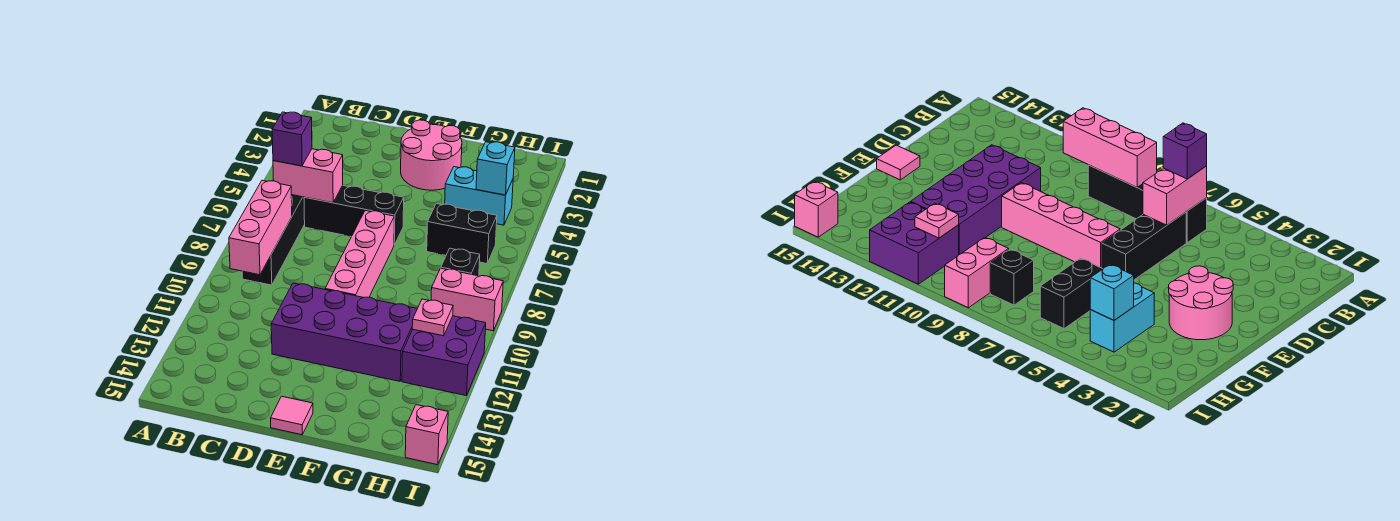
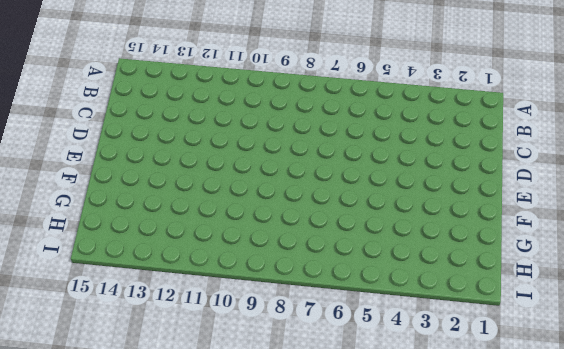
none -> black 1x4 brick [242,195,305,285]
none -> black 1x3 brick [304,185,404,245]
none -> purple 2x4 brick [271,283,417,381]

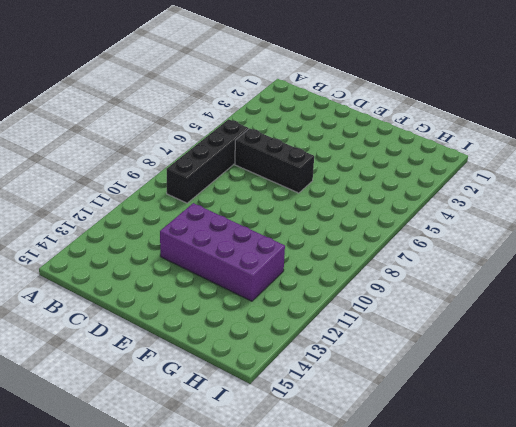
none -> pink 2x2 round brick [401,120,462,190]
none -> pink 1x4 brick [325,210,394,298]
none -> pink 1x1 tile [271,396,313,435]

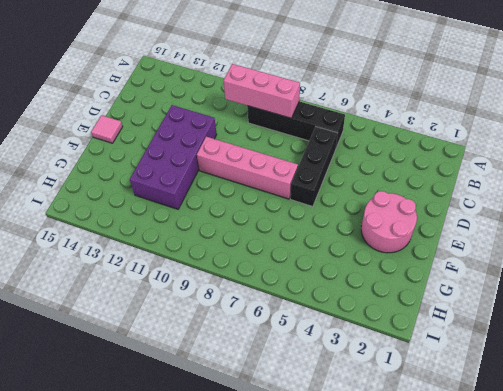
none -> cyan 1x2 brick [445,167,513,225]
none -> black 1x2 brick [427,204,497,264]
none -> black 1x1 brick [441,248,480,276]

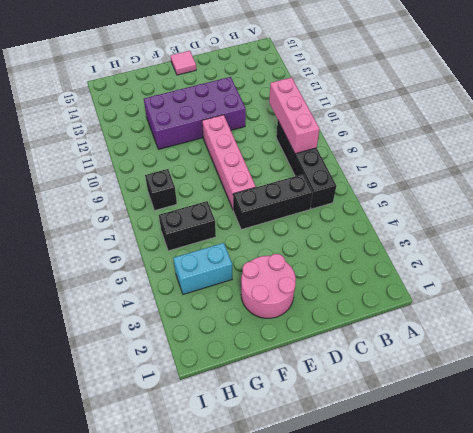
none -> pink 1x2 brick [431,268,503,331]
none -> purple 2x2 brick [402,316,486,396]
none -> pink 1x1 brick [405,405,448,465]

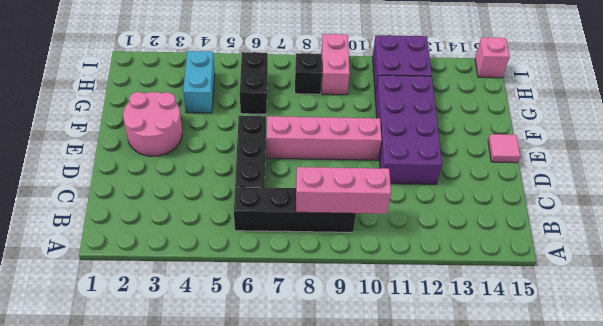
none -> pink 1x2 brick [273,149,343,203]
none -> cyan 1x1 brick [476,142,515,195]
none -> pink 1x1 plate [412,299,453,336]

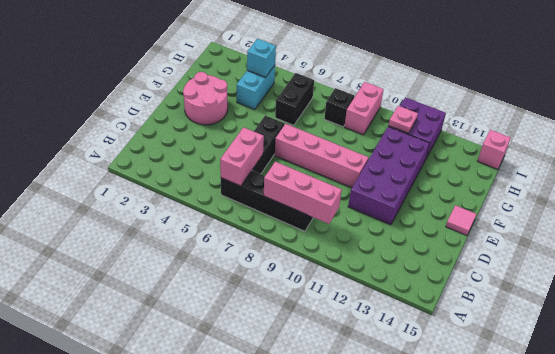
none -> purple 1x1 brick [272,112,312,166]

